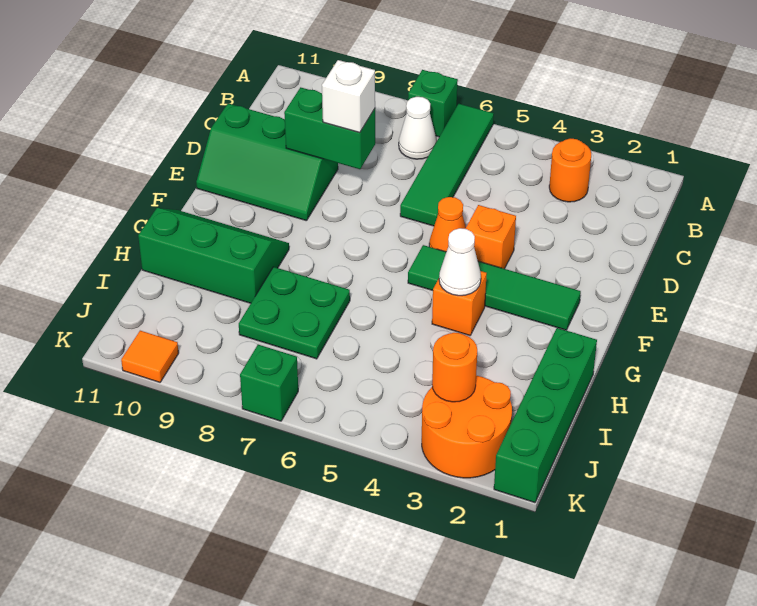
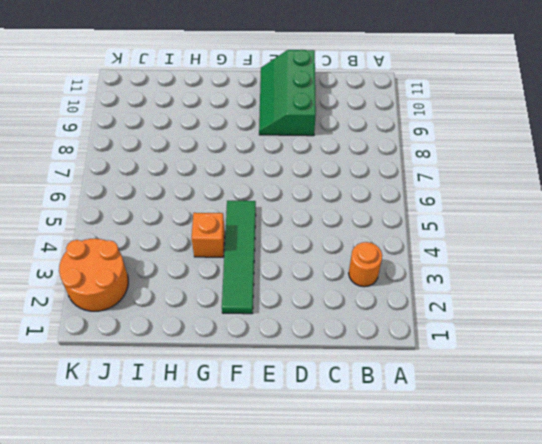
none -> green 1x4 tile [400,104,494,226]
none -> green 1x1 brick [408,70,458,137]
none -> white 1x1 cone [399,97,437,159]

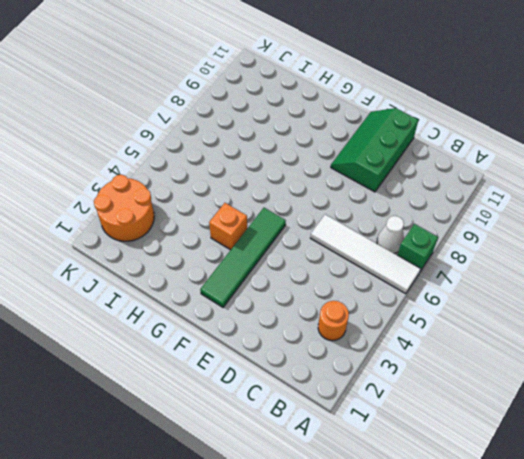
white 1x4 tile [311,214,420,294] -> green 1x4 tile [400,104,494,226]
none -> orange 1x1 brick [466,205,516,269]
none -> orange 1x1 cone [429,197,466,252]
none -> green 2x3 slope [138,208,289,303]

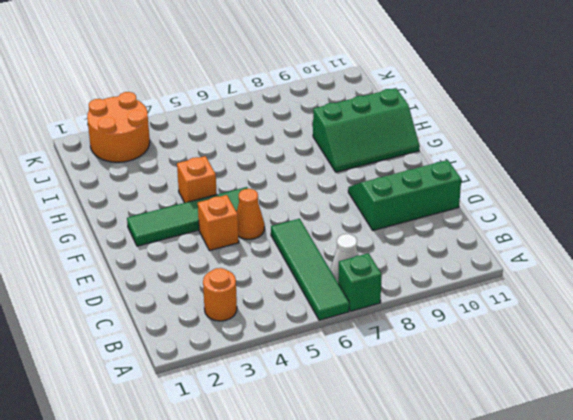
none -> green 1x4 brick [494,328,597,503]
none -> green 2x2 plate [239,267,350,359]
none -> green 1x1 brick [240,345,298,421]

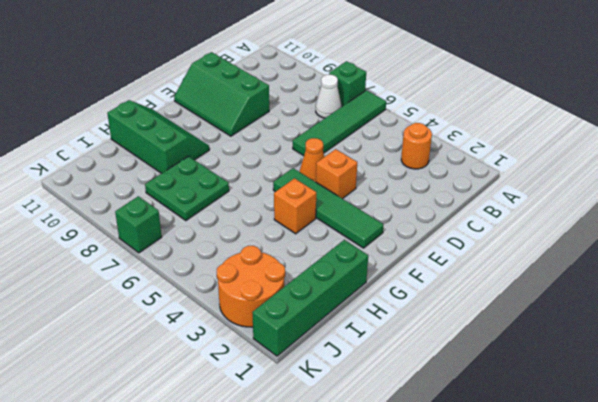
none -> orange 1x1 tile [121,331,179,382]
none -> green 1x2 brick [284,87,375,169]
none -> white 1x1 cone [439,228,481,296]

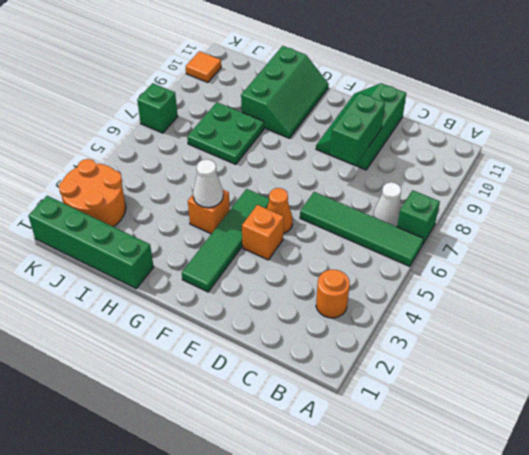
none -> orange 1x1 round brick [432,333,477,402]
none -> white 1x1 brick [322,60,375,133]

